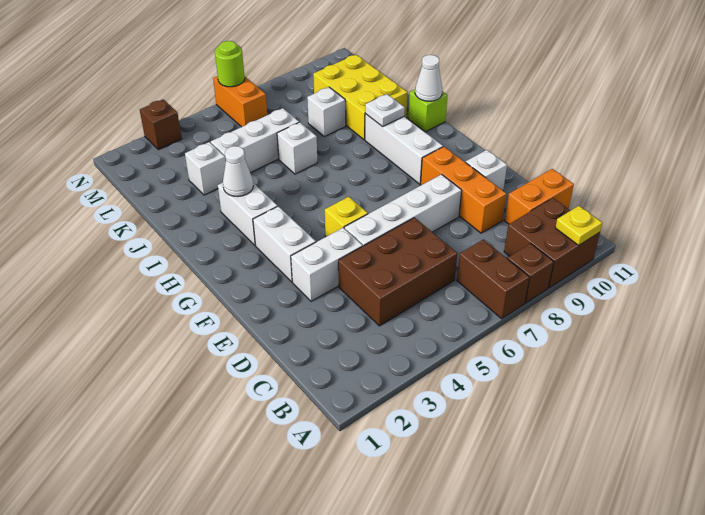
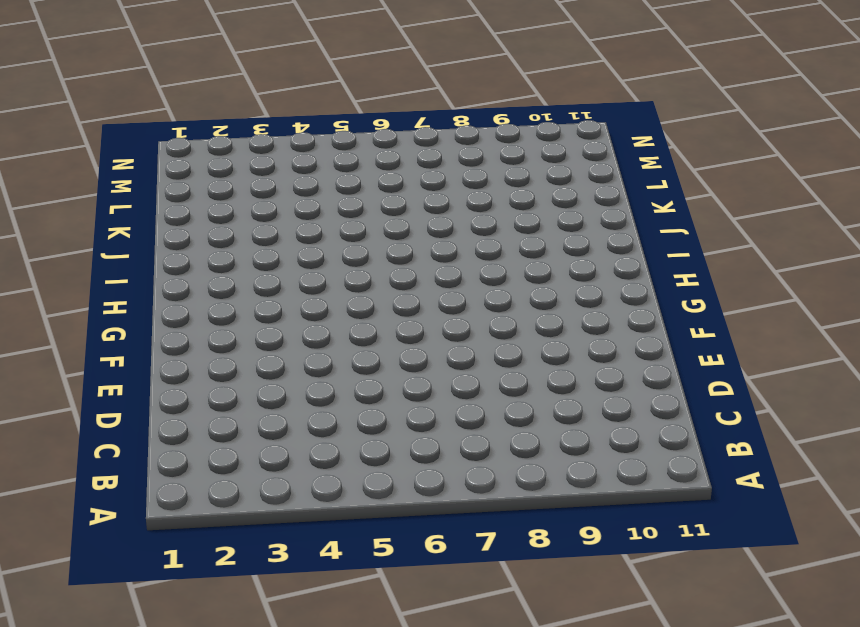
none -> brown 1x2 brick [457,240,530,319]
none -> brown 1x1 brick [508,244,554,303]
none -> brown 2x2 brick [504,198,600,288]

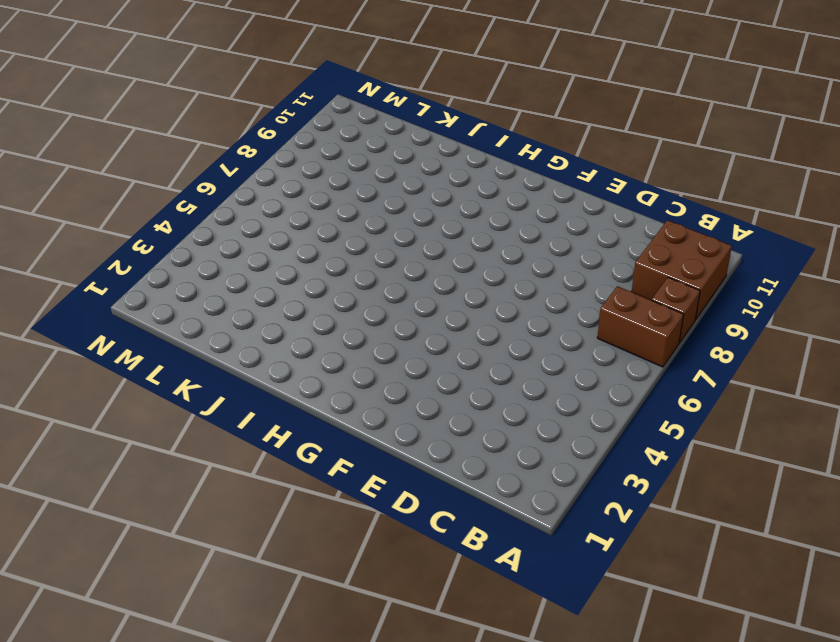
none -> brown 2x3 brick [338,218,457,326]
none -> orange 1x2 brick [505,169,574,224]
none -> orange 1x3 brick [421,147,506,233]

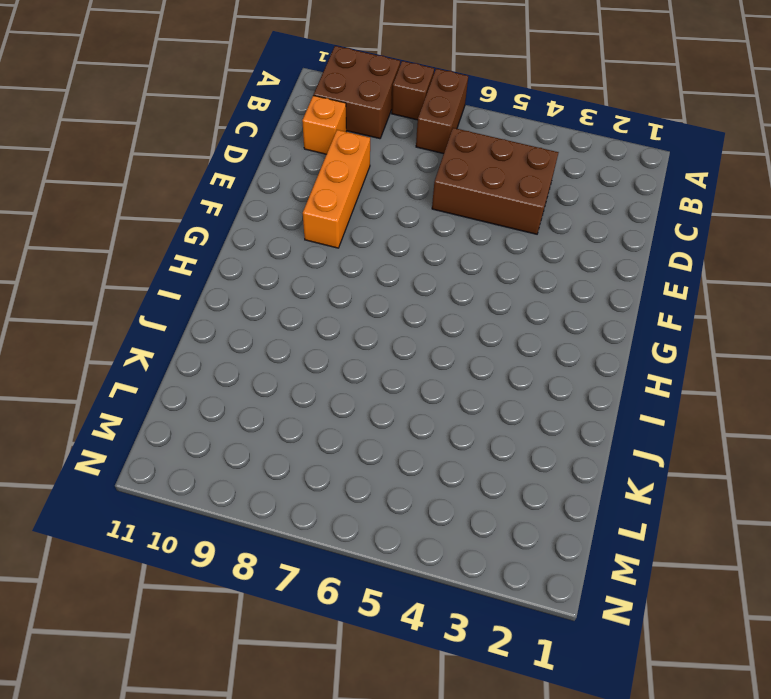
orange 1x1 brick [302,95,346,154] -> orange 1x2 brick [505,169,574,224]
none -> white 1x2 brick [291,228,363,301]
none -> white 1x4 brick [344,174,462,246]
none -> white 1x1 brick [466,150,507,190]

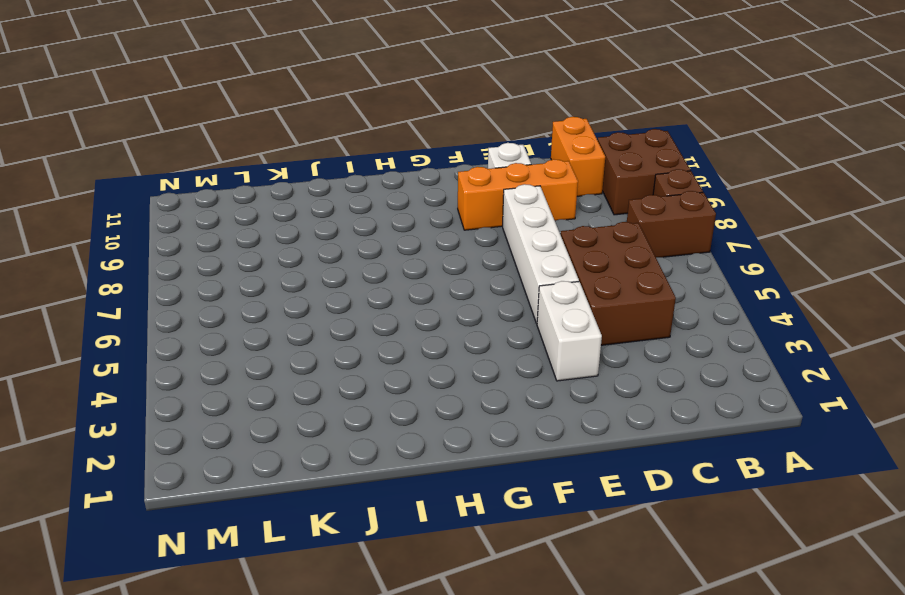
none -> white 1x2 brick [253,206,316,282]
none -> yellow 1x1 brick [325,197,368,237]
none -> white 1x3 brick [365,114,443,184]

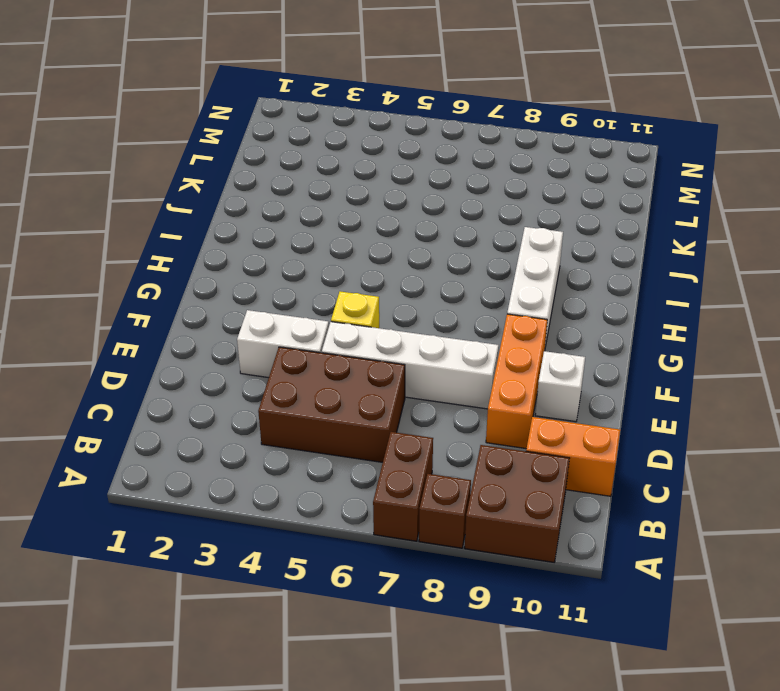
none -> white 1x2 brick [253,206,316,282]
none -> white 1x2 brick [218,183,278,245]
none -> lime 1x1 brick [408,90,448,132]

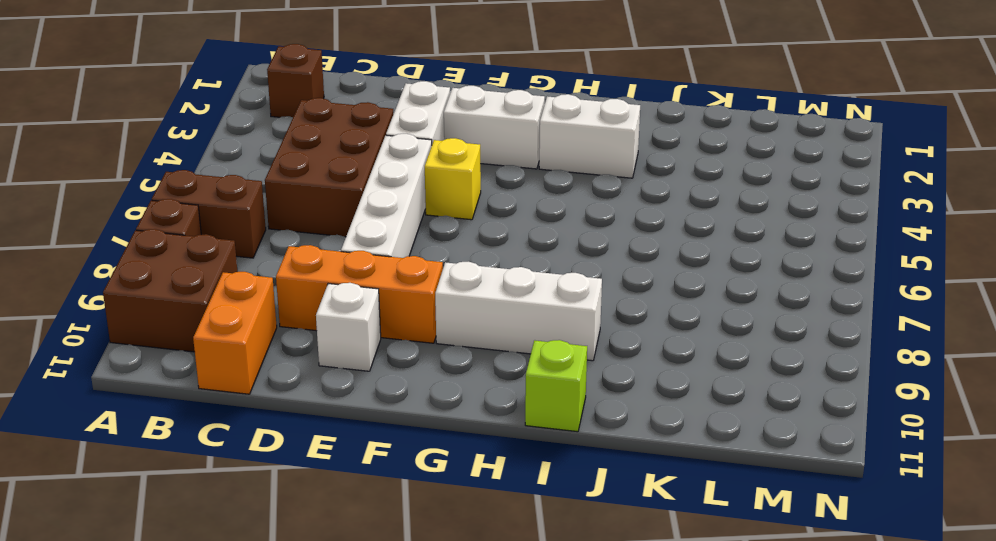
brown 1x1 brick [267,44,324,117] -> brown 1x1 brick moved to [140,99,182,150]
none -> white 1x1 brick [277,122,317,174]
none -> yellow 2x3 brick [313,54,408,140]
none -> white 1x1 brick [185,142,226,195]

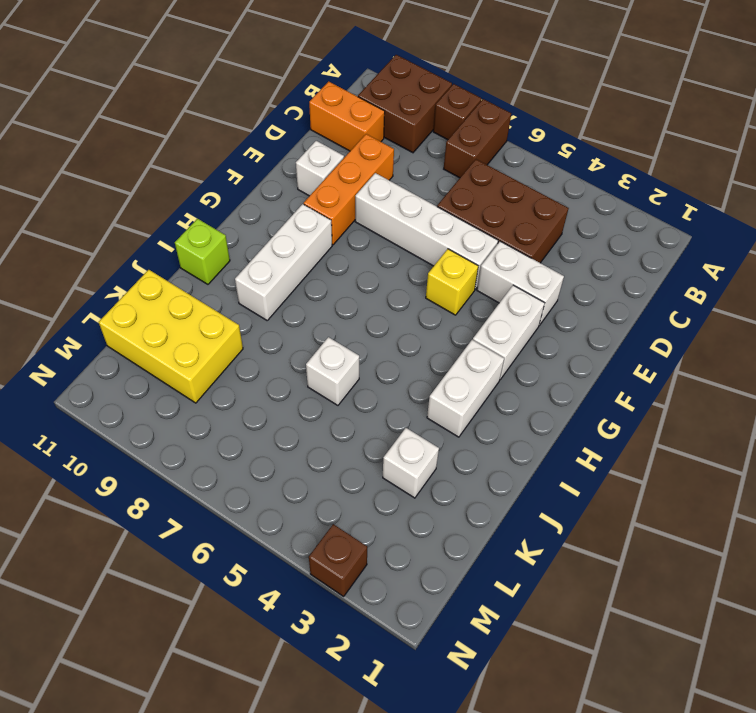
yellow 2x3 brick [99,270,243,403] -> yellow 2x3 brick turned to [313,54,408,140]
none -> white 1x3 brick [211,108,299,173]
none -> white 1x1 brick [307,87,346,137]
none -> orange 1x2 brick [213,76,267,127]

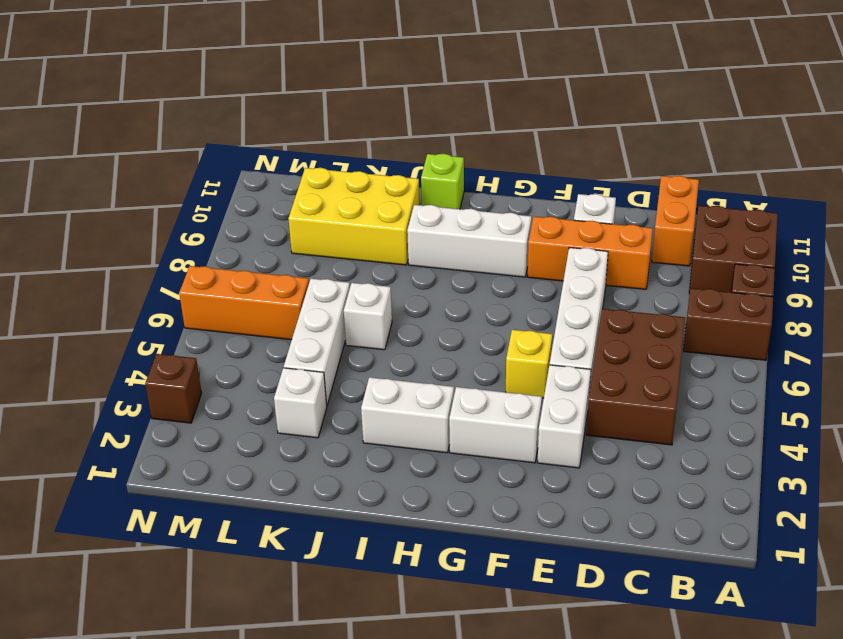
orange 1x3 brick [179,266,309,340] -> orange 1x2 brick [213,76,267,127]
none -> white 1x1 brick [307,87,346,137]
none -> yellow 1x1 plate [555,206,602,245]
none -> white 1x1 cone [223,146,253,197]

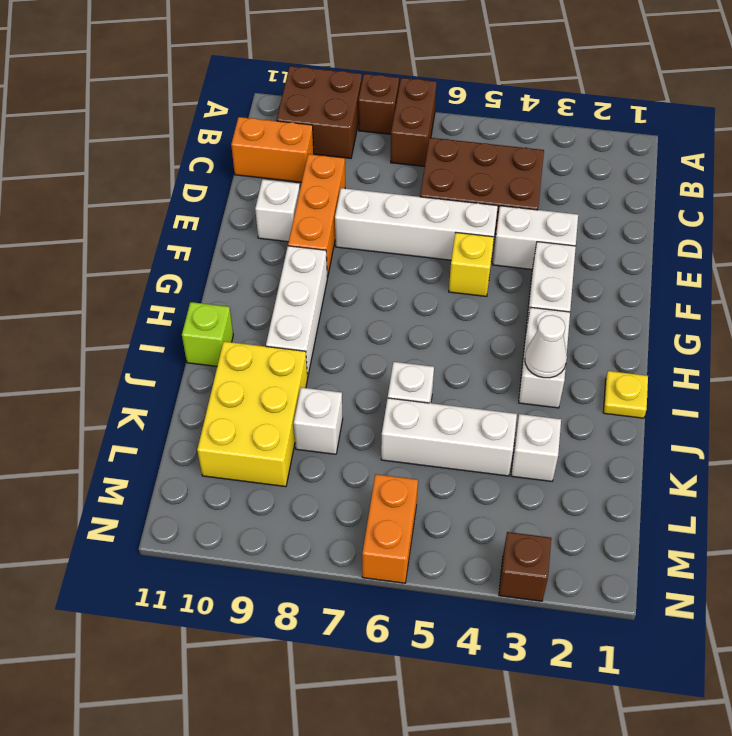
yellow 1x1 plate [603,371,648,418] -> yellow 1x1 plate moved to [555,206,602,245]
none -> white 1x1 plate [365,94,405,127]
none -> white 1x1 cone [415,55,442,101]
none -> lime 1x1 round brick [215,41,245,87]

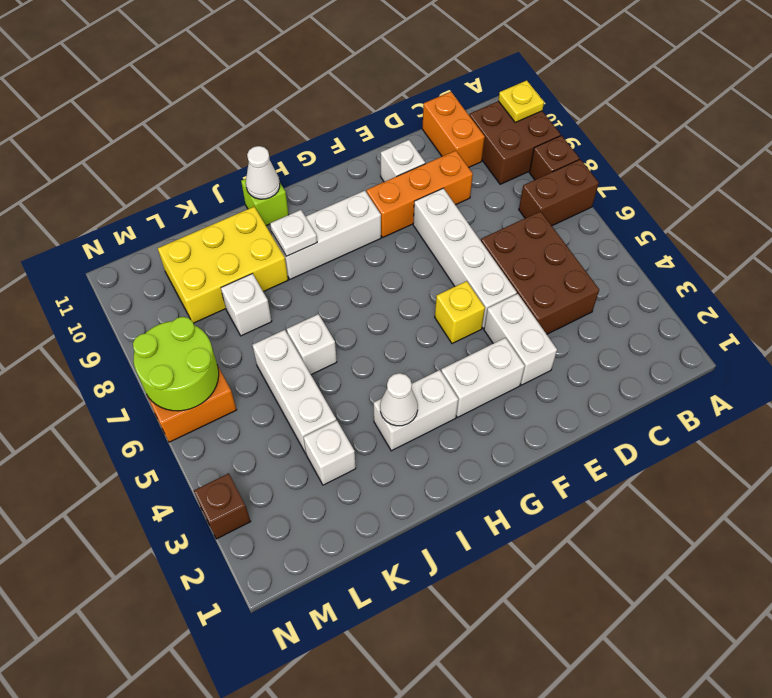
lime 2x2 round brick [133,317,219,411] -> lime 1x1 round brick [215,41,245,87]

